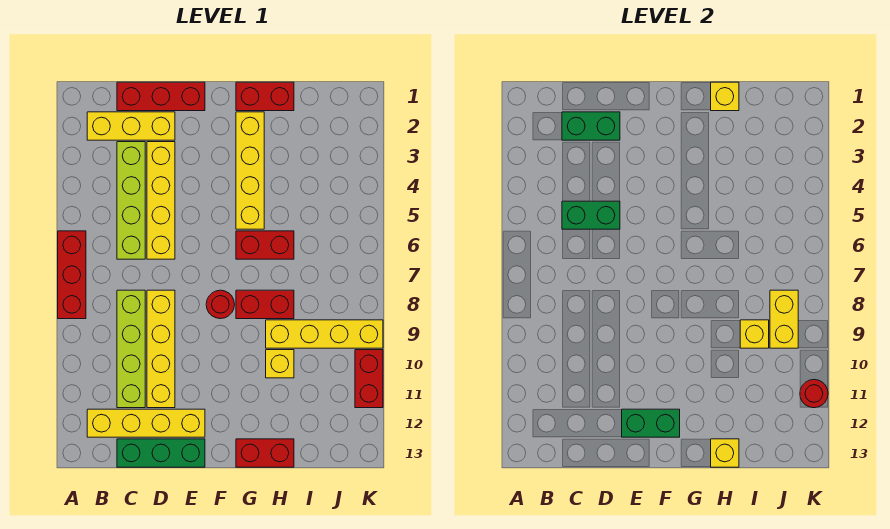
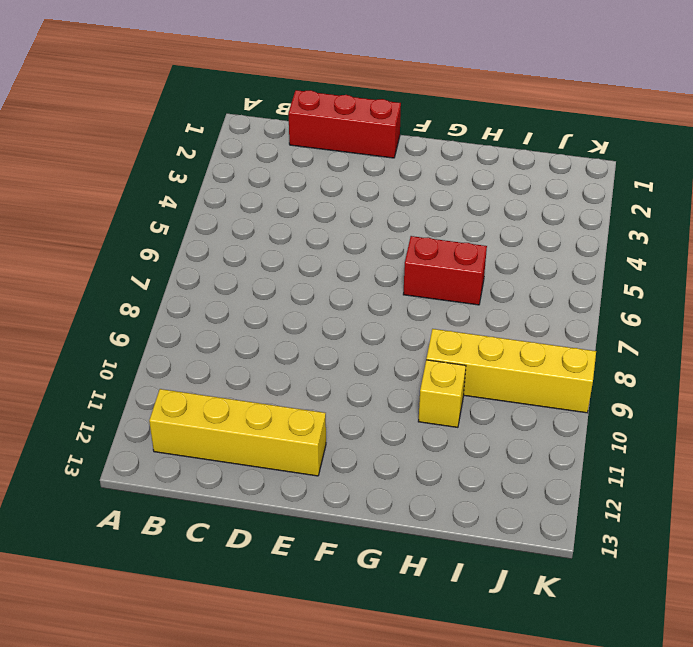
none -> red 1x3 brick [58,231,86,319]
none -> yellow 1x3 brick [87,112,175,140]
none -> lime 1x4 brick [117,142,145,259]

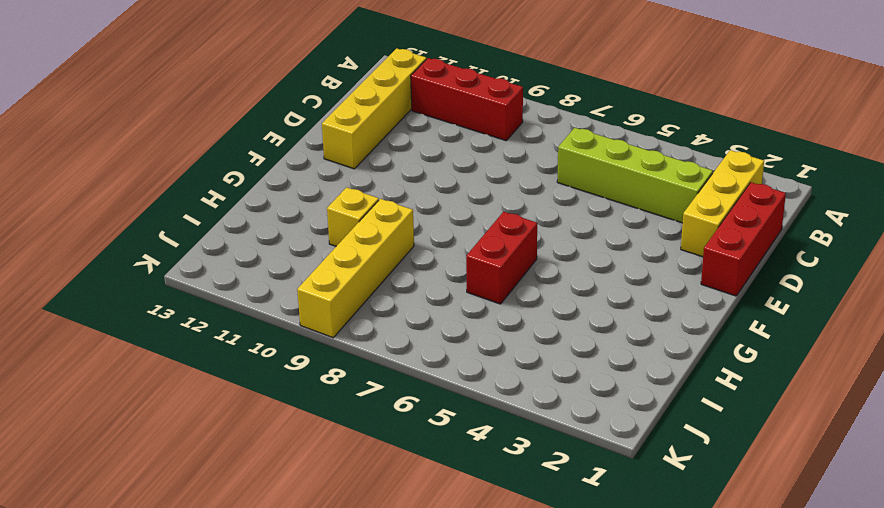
red 1x3 brick [411,58,523,141] -> red 1x3 brick moved to [58,231,86,319]
none -> lime 1x4 brick [117,290,145,408]
none -> green 1x3 brick [117,439,205,467]
none -> yellow 1x4 brick [147,142,175,259]

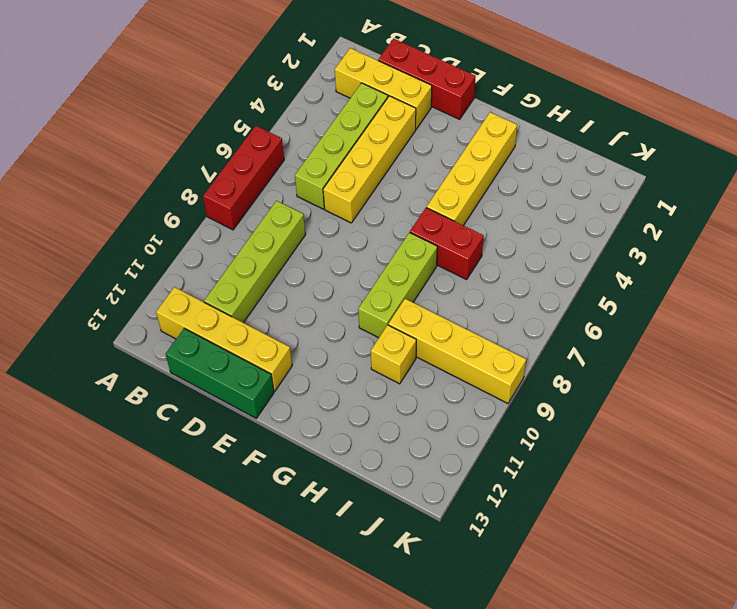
lime 1x3 brick [358,233,437,338] -> red 1x2 brick [236,290,294,319]
none -> yellow 1x4 brick [147,290,175,408]
none -> red 1x1 round brick [206,290,235,319]
none -> red 1x2 brick [236,82,294,111]

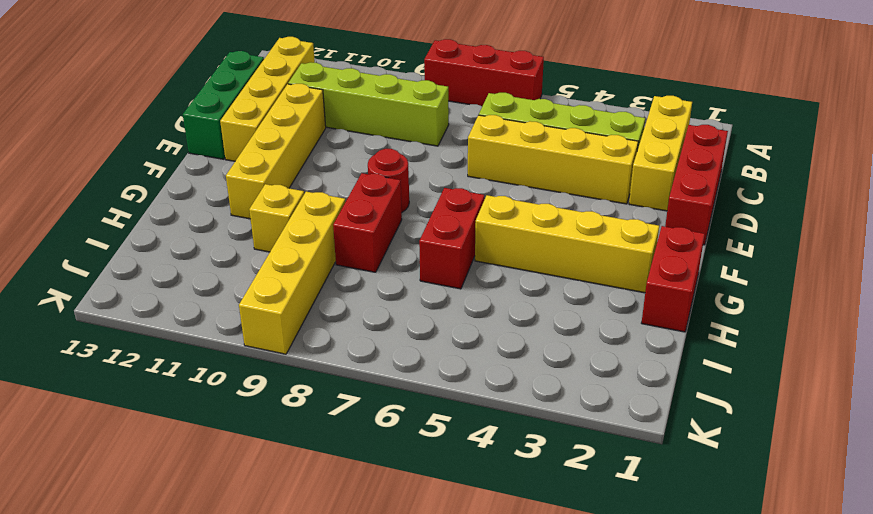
yellow 1x4 brick [226,84,326,219] -> yellow 1x4 brick turned to [147,290,175,408]
none -> red 1x2 brick [236,439,294,467]
none -> red 1x2 brick [355,350,383,408]
none -> green 1x2 brick [562,112,620,140]

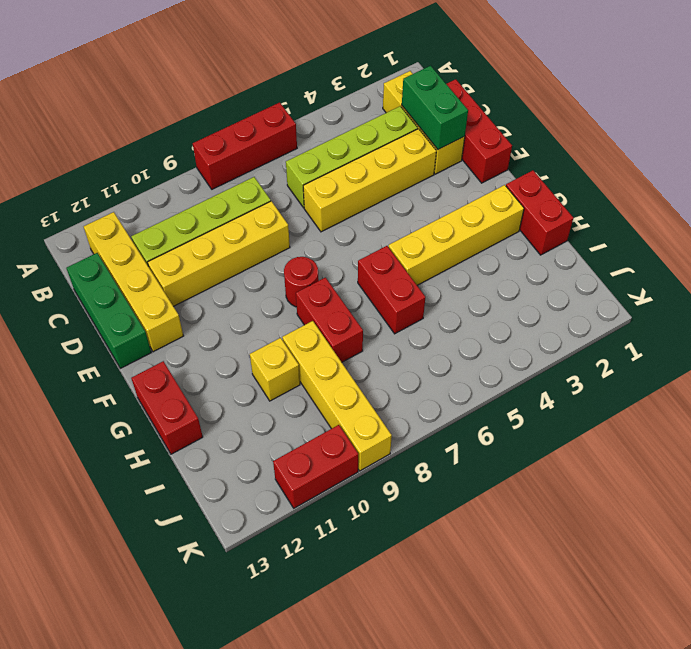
none -> green 1x2 brick [562,201,620,229]
none -> green 1x2 brick [622,409,680,437]
none -> yellow 1x1 brick [711,82,739,111]

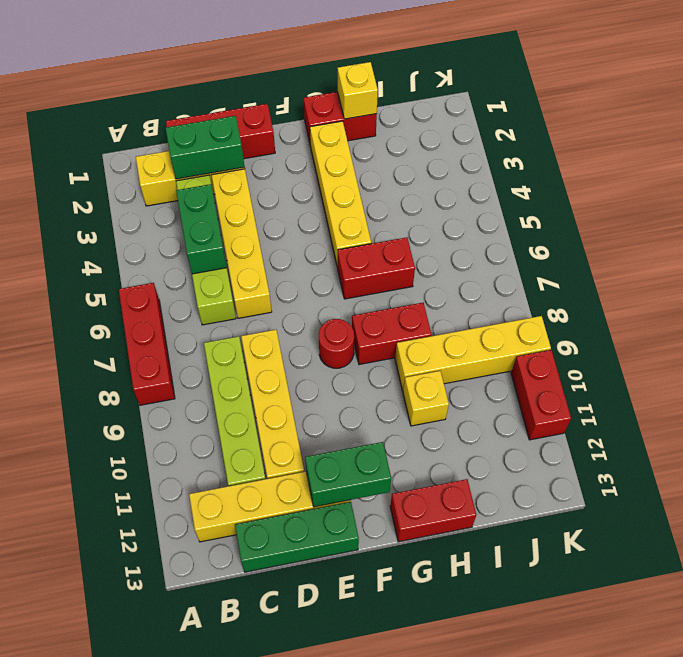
green 1x2 brick [176,184,227,274] -> green 1x2 brick turned to [562,201,620,229]
none -> yellow 1x1 brick [711,439,739,467]
none -> yellow 1x1 brick [740,320,769,348]
none -> yellow 1x2 brick [770,290,798,348]

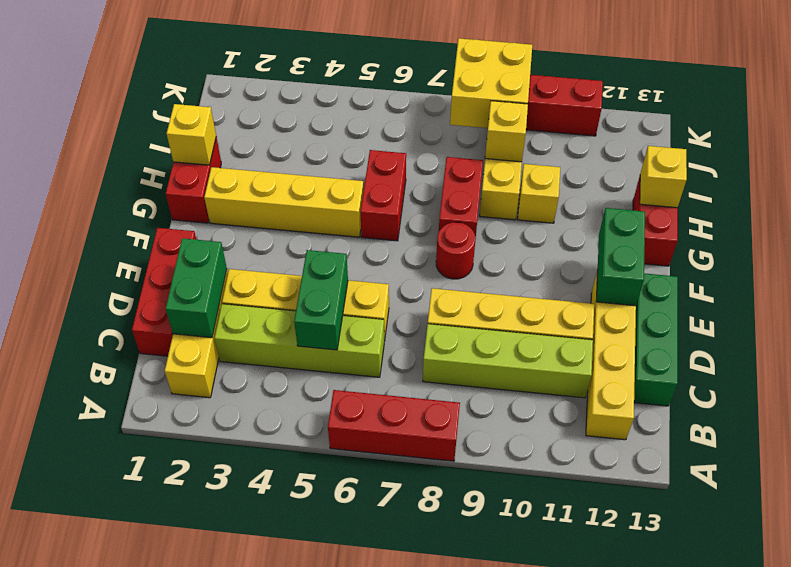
yellow 2x2 brick [450,38,532,128] -> yellow 1x2 brick [770,290,798,348]
none -> red 1x1 round brick [800,380,828,408]

